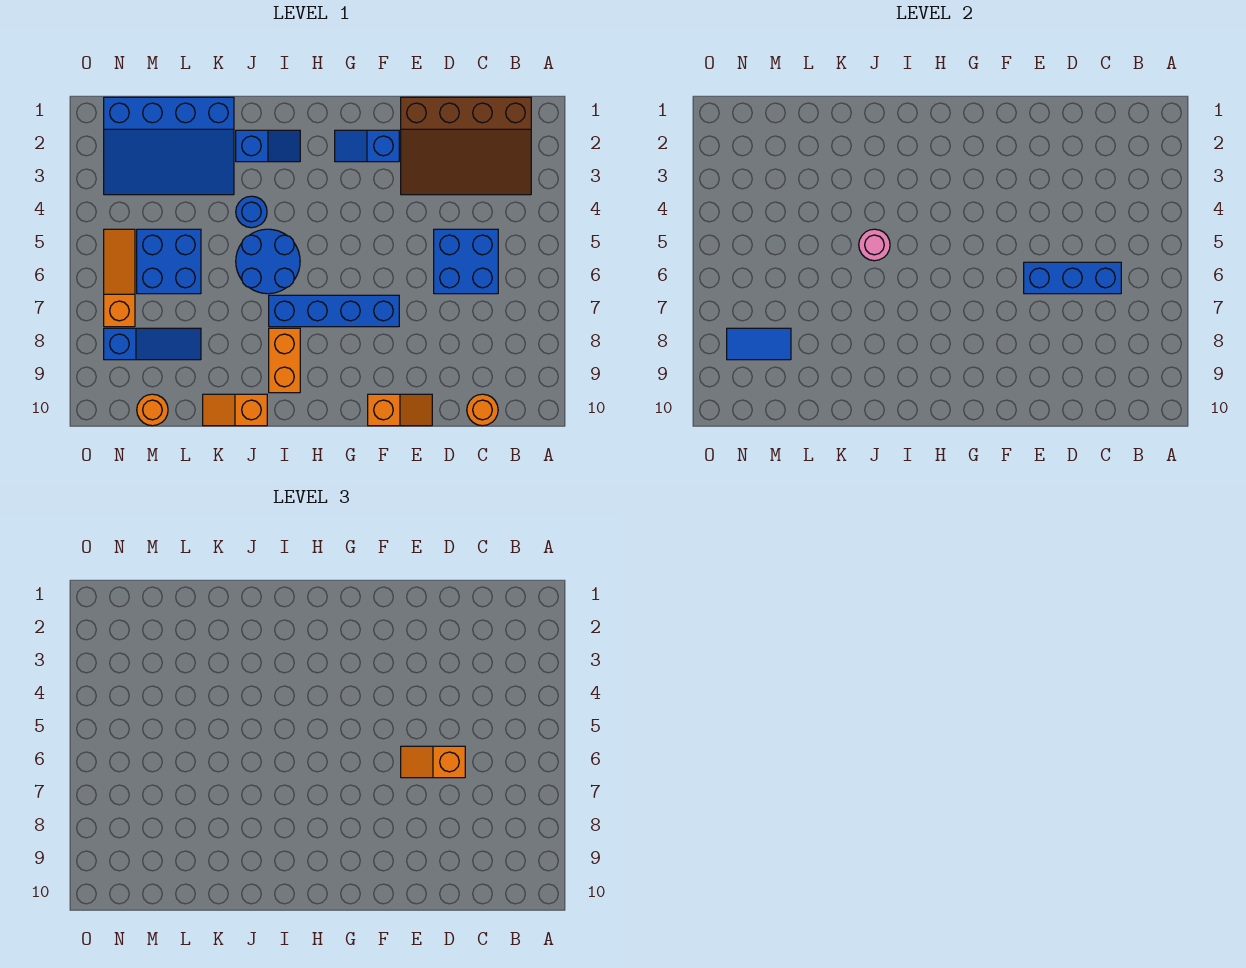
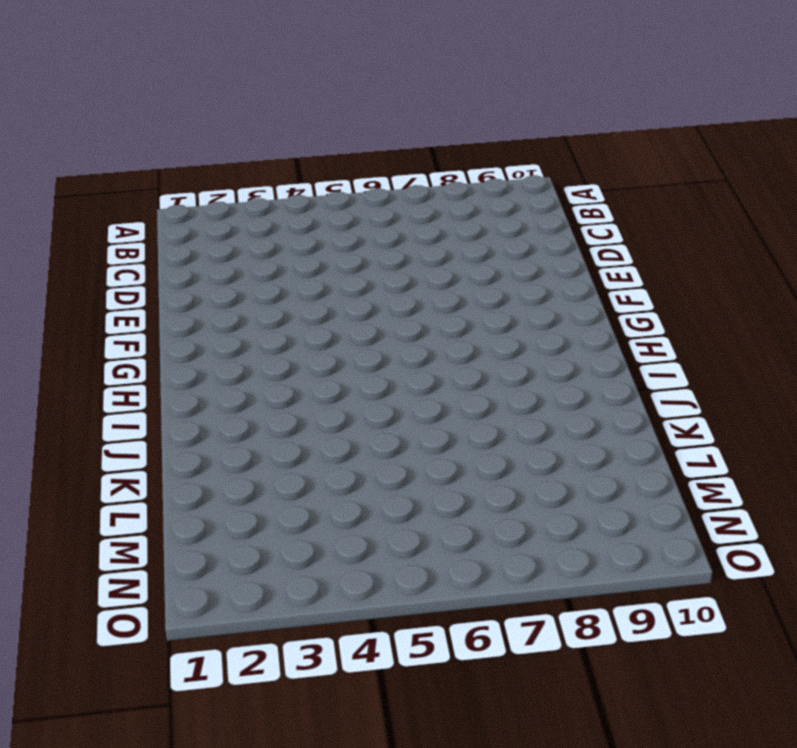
none -> brown 3x4 slope [401,97,531,195]
none -> blue 2x2 brick [434,229,498,294]
none -> orange 1x1 round brick [467,394,498,426]

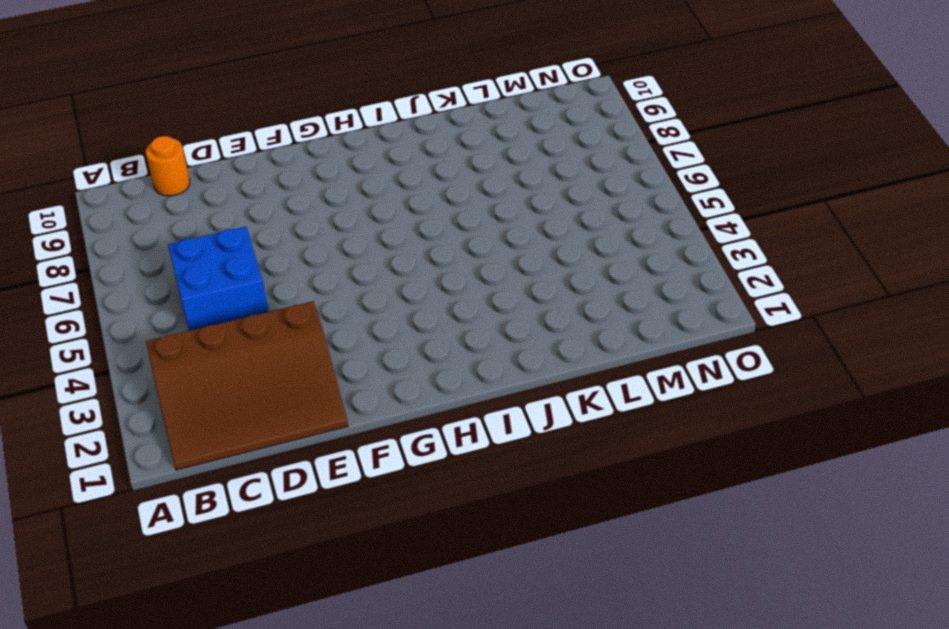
brown 3x4 slope [146,301,348,470] -> brown 3x4 slope turned to [401,97,531,195]
none -> orange 1x2 slope [368,394,432,426]
none -> blue 1x2 slope [335,130,399,162]
none -> blue 1x4 brick [269,295,399,327]

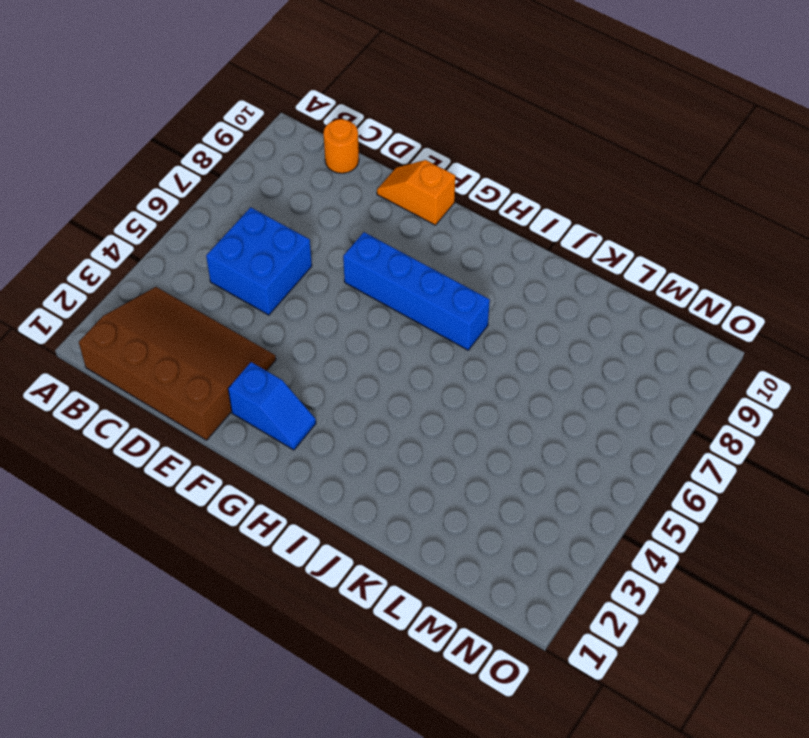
none -> blue 1x2 slope [236,130,300,162]
none -> blue 2x2 round brick [236,229,300,294]
none -> orange 1x2 brick [269,328,300,393]

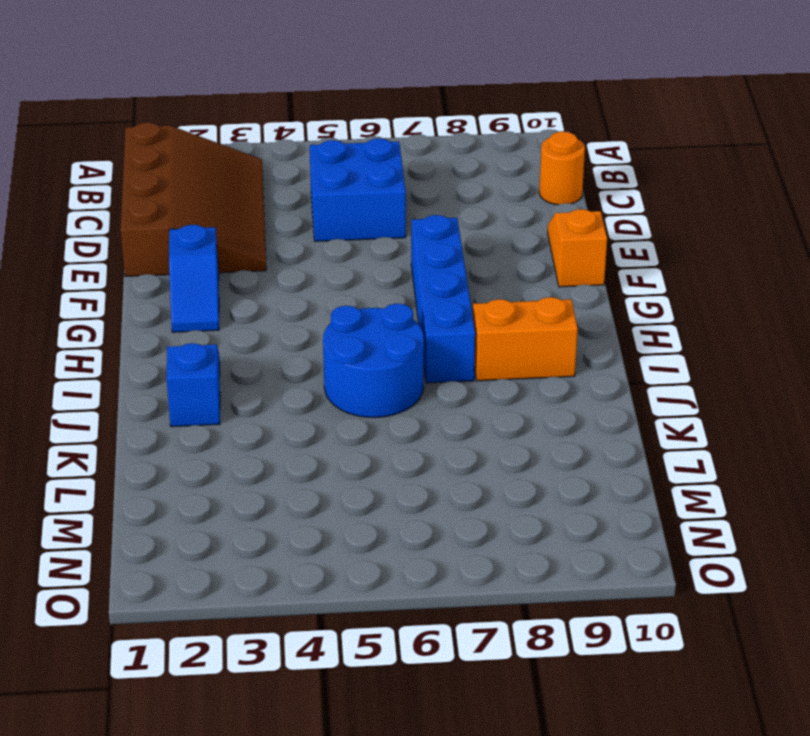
none -> blue 1x1 round brick [236,196,267,228]
none -> orange 1x2 slope [203,394,267,426]
none -> blue 3x4 slope [104,97,234,195]

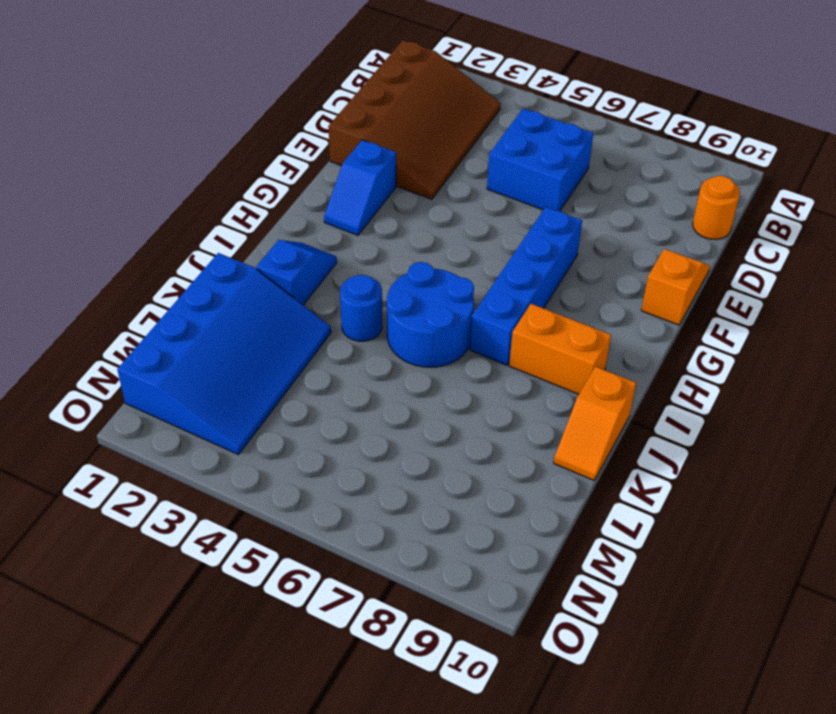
none -> blue 2x2 brick [137,229,201,294]
none -> blue 1x3 slope [104,328,201,360]
none -> orange 1x1 round brick [137,394,168,426]

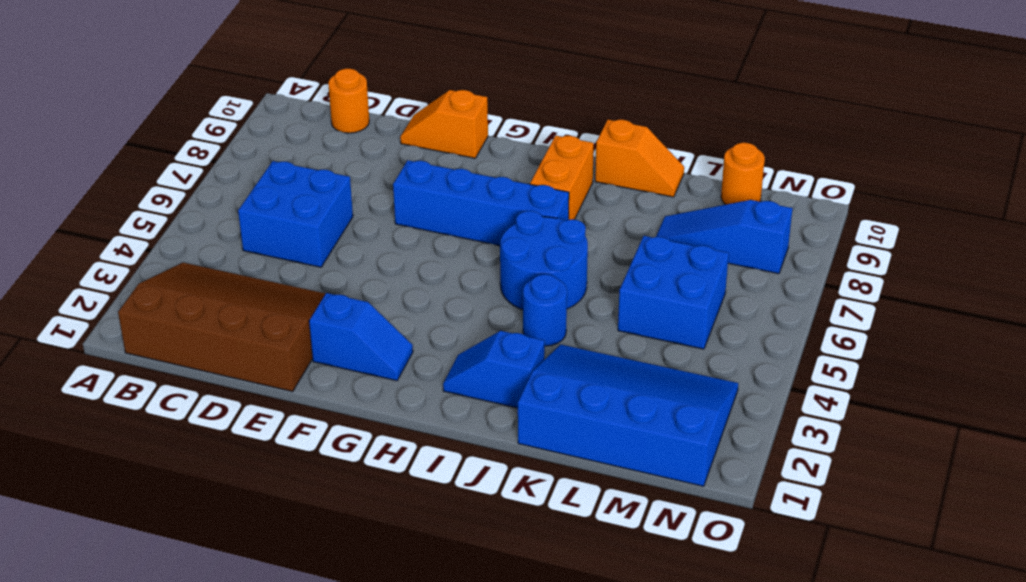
none -> orange 1x3 slope [104,229,135,327]
none -> blue 1x3 brick [1024,262,1121,294]
none -> pink 1x1 round brick [859,229,890,261]

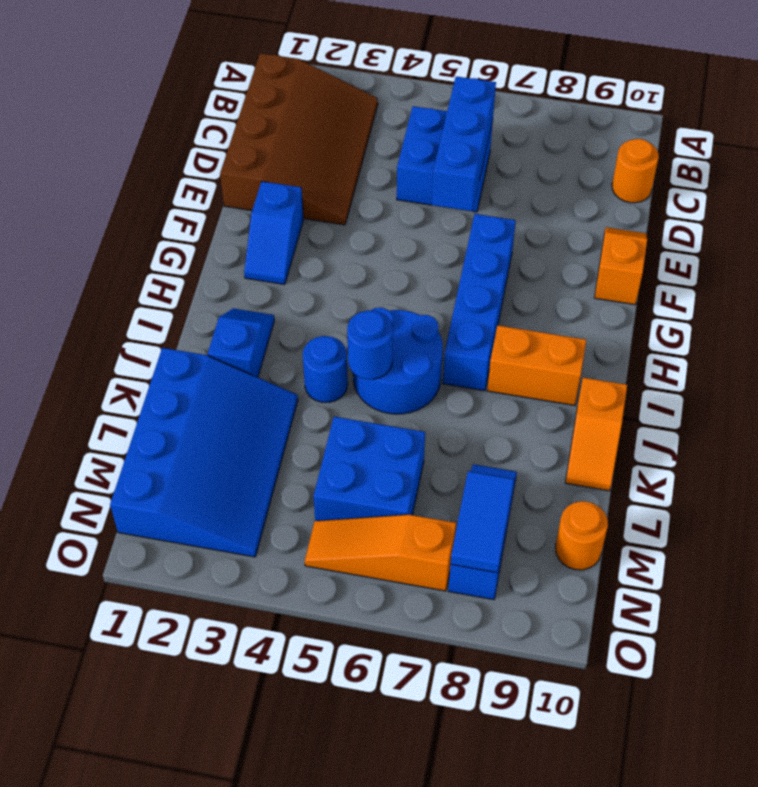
blue 1x1 round brick [347,310,393,379] -> pink 1x1 round brick [859,229,890,261]
none -> orange 1x2 slope [401,746,465,778]

